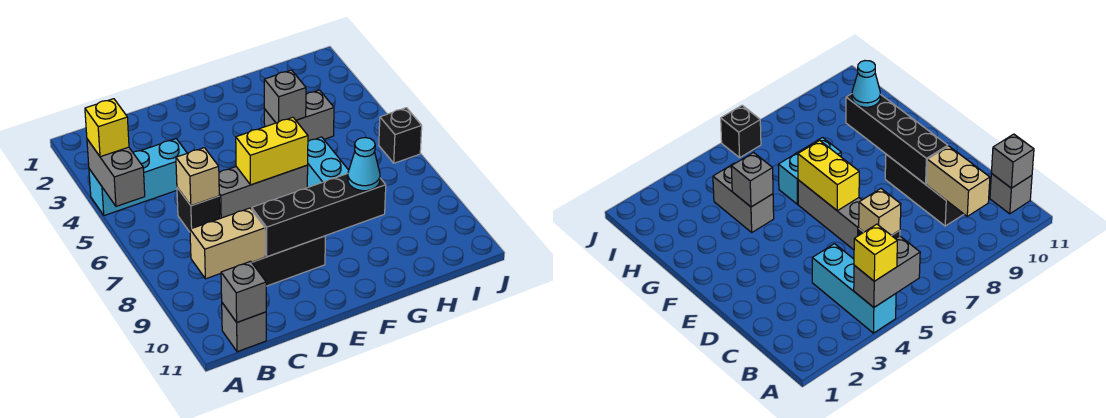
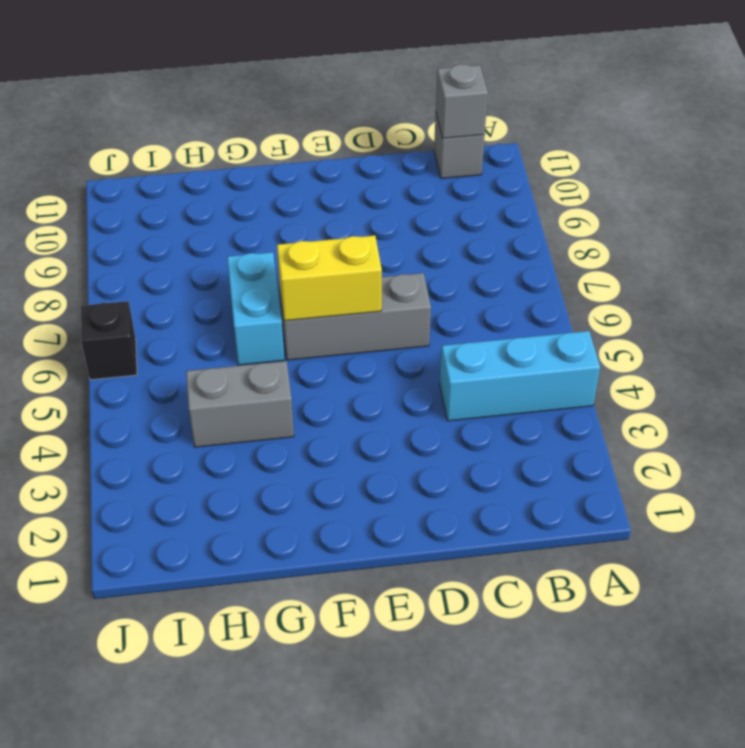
none -> black 1x1 brick [177,188,220,232]
none -> black 1x3 brick [252,236,325,286]
none -> grey 1x2 brick [87,139,145,206]

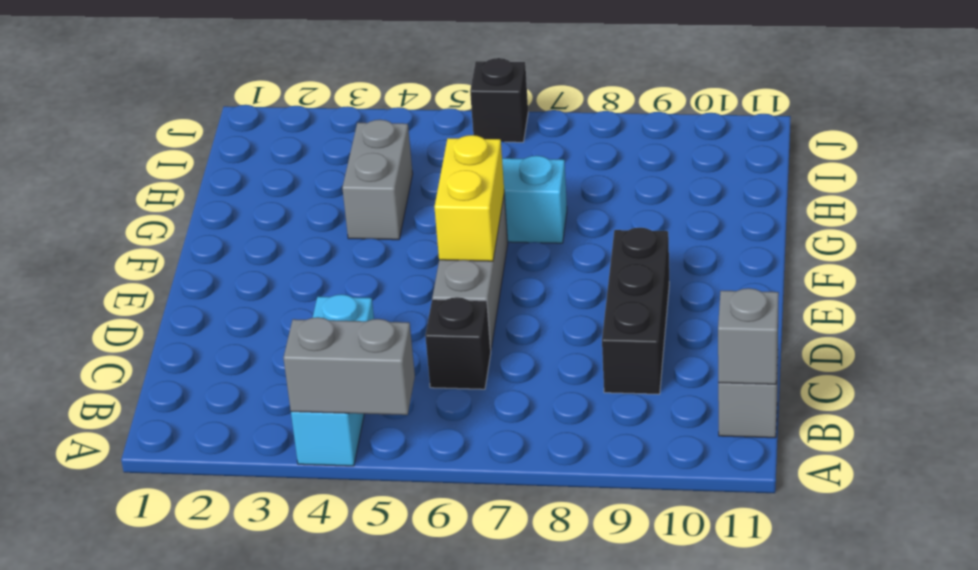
none -> tan 1x2 brick [190,208,265,279]
none -> tan 1x1 brick [176,148,219,206]
none -> black 1x4 brick [252,174,386,257]

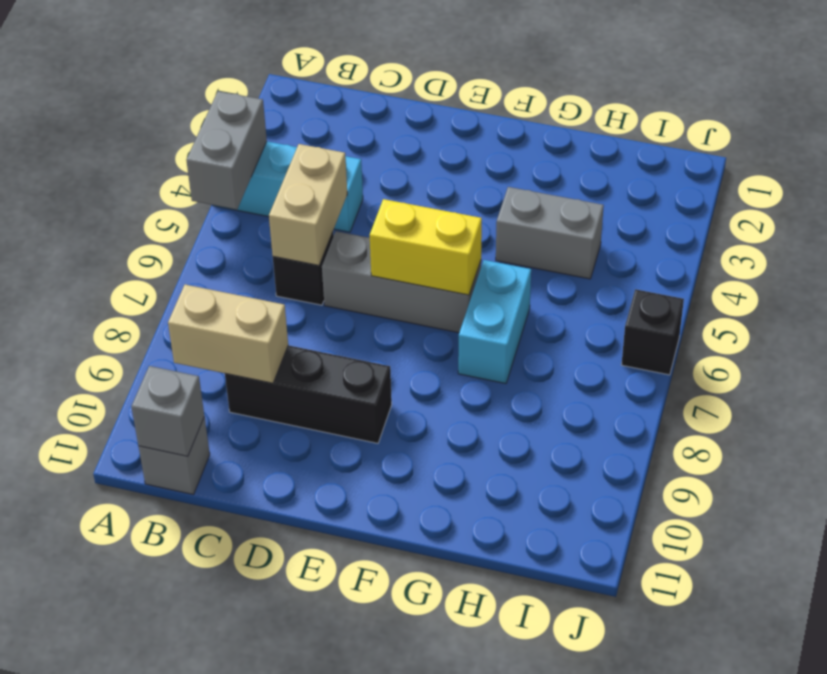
tan 1x2 brick [269,144,347,265] -> tan 1x1 brick [176,148,219,206]
none -> black 1x4 brick [252,174,386,257]
none -> grey 1x1 brick [264,70,306,123]
none -> yellow 1x1 brick [85,99,129,157]

